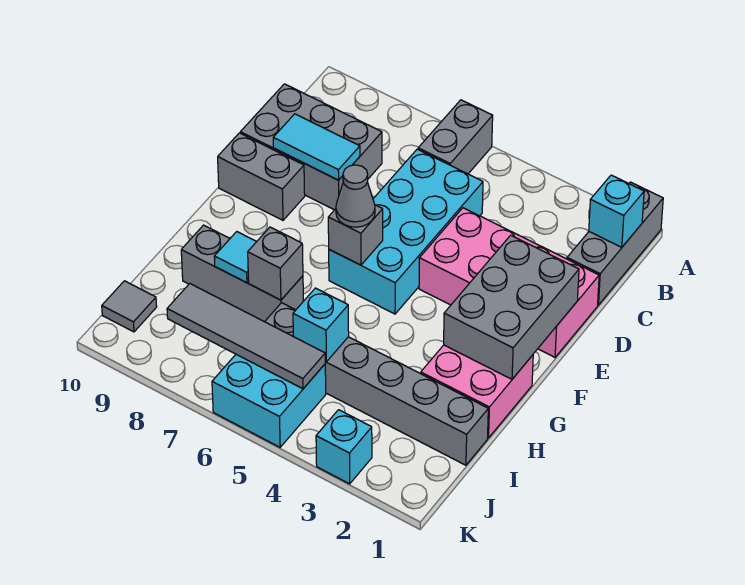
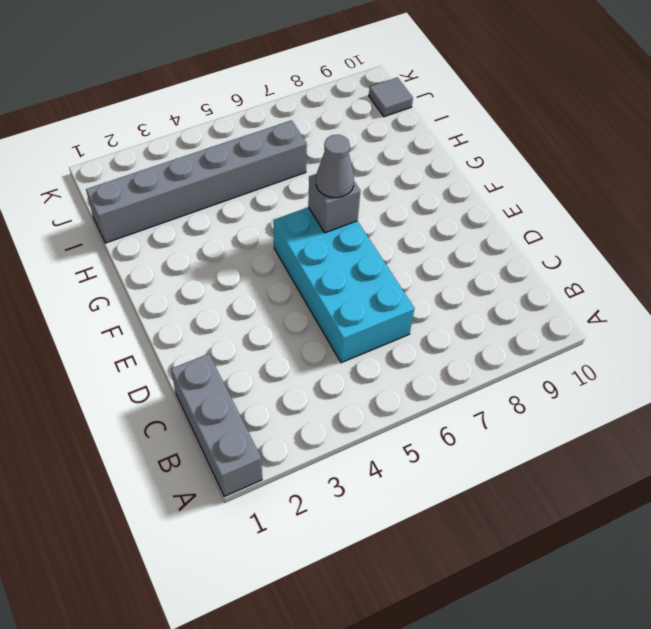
none -> grey 1x2 brick [418,100,493,174]
none -> grey 2x3 brick [240,84,382,210]
none -> pink 2x4 brick [419,208,599,357]

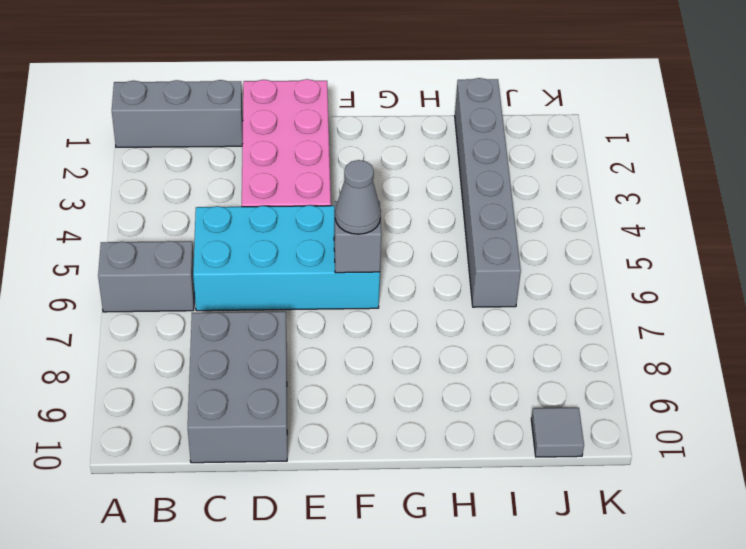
none -> grey 1x2 brick [218,133,305,220]
none -> pink 2x2 brick [421,345,533,438]
none -> grey 1x3 brick [181,225,303,322]

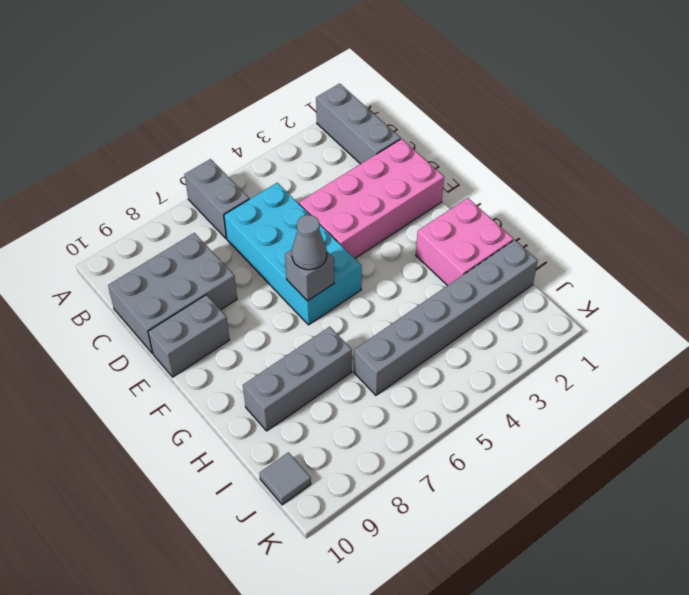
none -> cyan 2x2 brick [212,354,326,447]
none -> cyan 1x1 brick [316,410,372,484]
none -> cyan 1x1 brick [589,175,644,247]

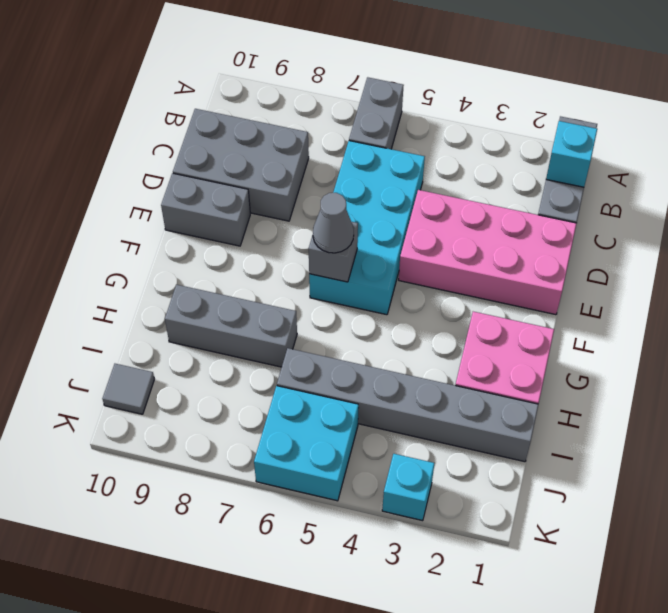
none -> cyan 1x2 tile [273,114,360,180]
none -> grey 2x3 brick [444,235,579,379]
none -> grey 1x1 brick [248,227,303,300]

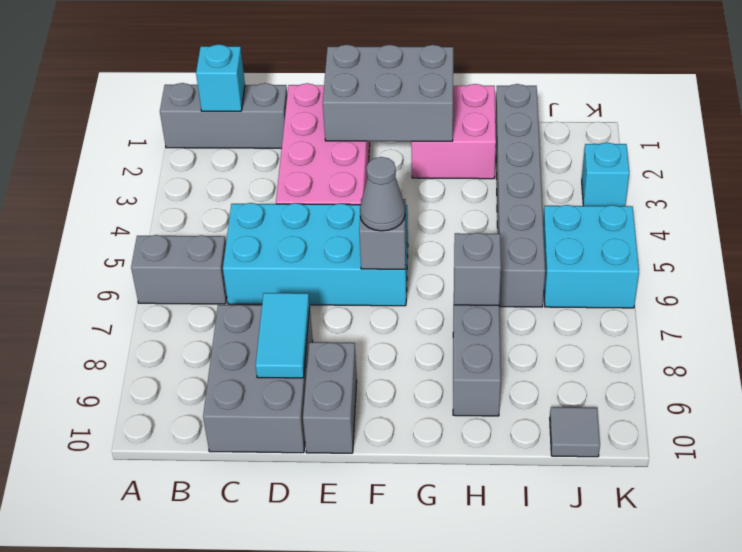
none -> cyan 1x1 tile [214,232,257,283]
none -> cyan 1x1 brick [293,288,349,362]
none -> grey 1x4 tile [167,284,325,389]

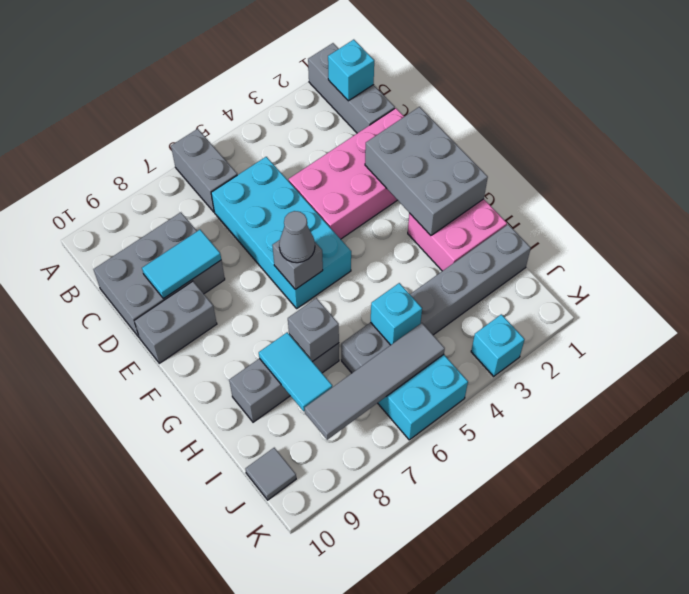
cyan 1x2 tile [259,332,332,411] -> cyan 1x1 tile [214,232,257,283]

